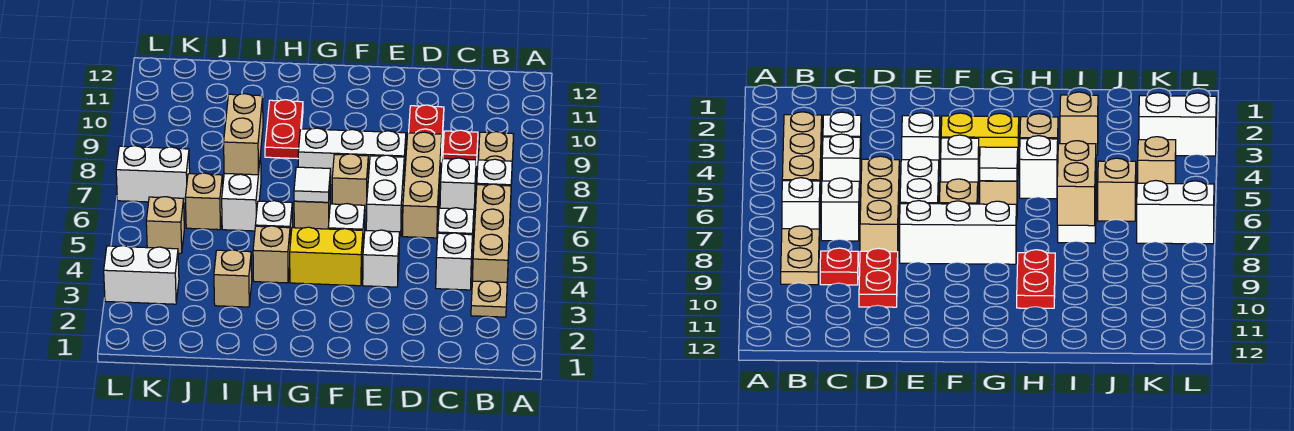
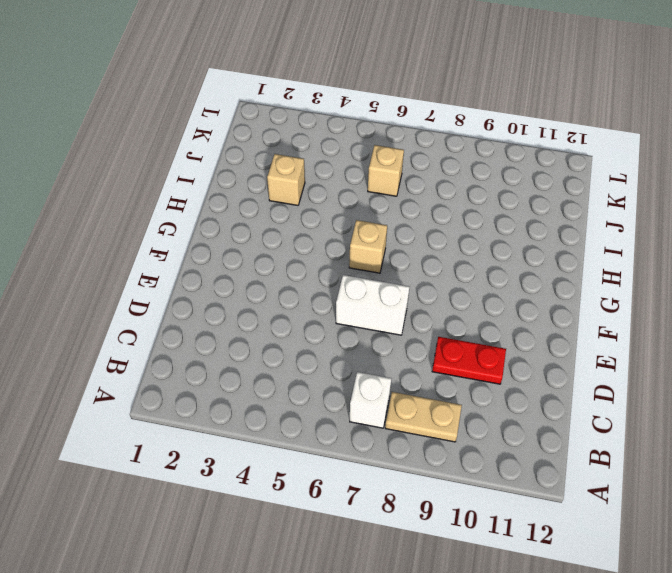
none -> tan 1x1 plate [471,281,507,317]
none -> tan 1x3 brick [473,184,511,283]
none -> white 1x1 brick [436,233,473,290]

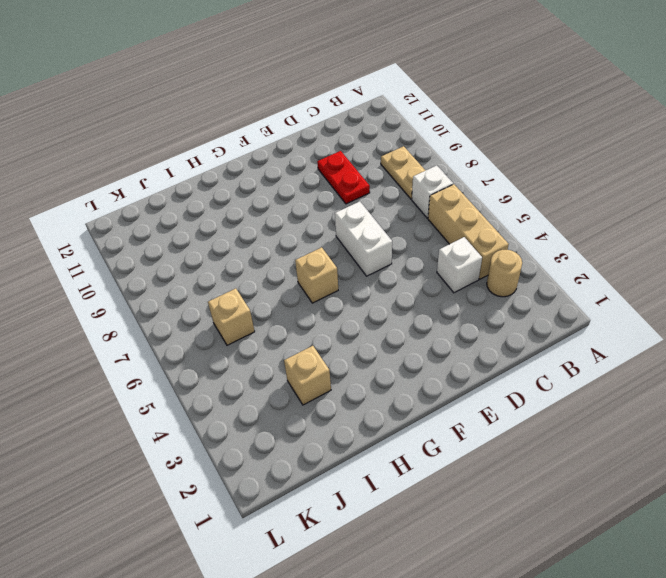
tan 1x1 round brick [487,250,522,297] -> tan 1x1 plate [471,281,507,317]
none -> white 1x1 brick [438,208,474,249]
none -> white 1x1 brick [440,158,476,210]
none -> red 1x1 plate [443,130,478,165]

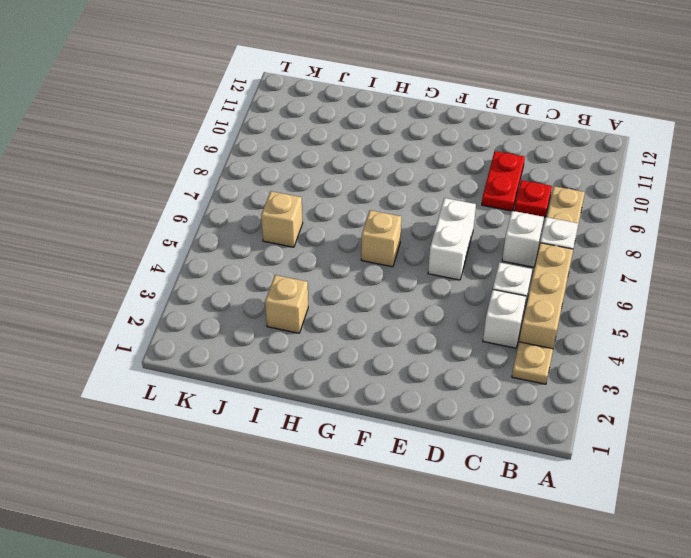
none -> tan 1x3 brick [402,132,442,238]
none -> white 1x1 brick [363,230,399,287]
none -> white 1x3 brick [298,128,406,184]

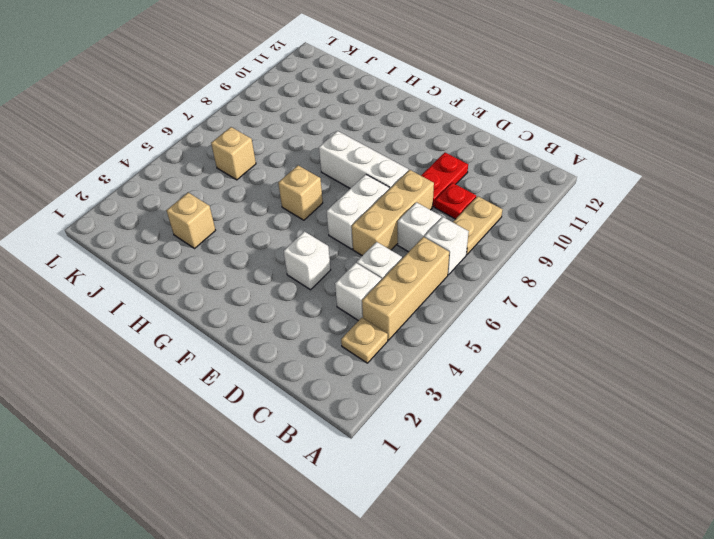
none -> yellow 1x2 brick [290,227,363,286]
none -> white 1x1 brick [328,204,365,248]
none -> tan 1x1 brick [332,154,368,210]

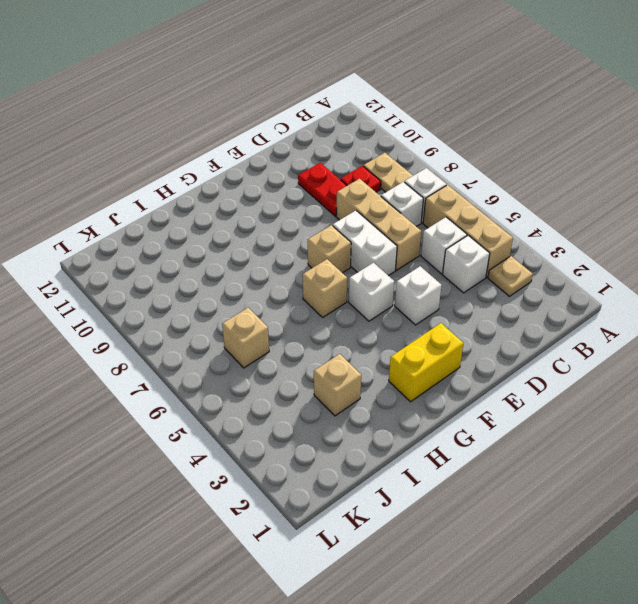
yellow 1x2 brick [389,323,464,402] -> yellow 1x2 brick moved to [290,227,363,286]
none -> white 1x3 brick [298,128,406,184]
none -> tan 1x1 brick [253,226,290,283]
none -> white 1x1 brick [255,201,292,243]

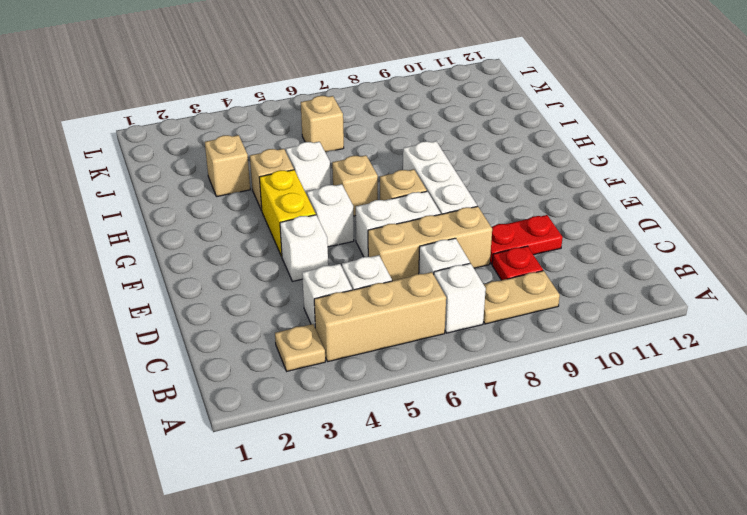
none -> red 1x2 plate [265,100,303,159]
none -> white 1x2 brick [222,154,261,231]
none -> white 1x2 brick [104,246,179,304]

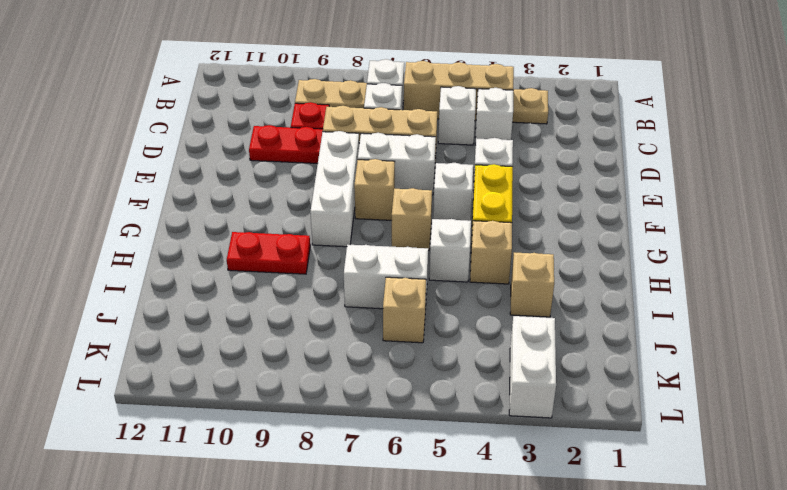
none -> tan 1x1 brick [146,197,184,253]
none -> white 1x2 brick [116,146,190,203]
none -> white 1x1 tile [294,167,331,202]

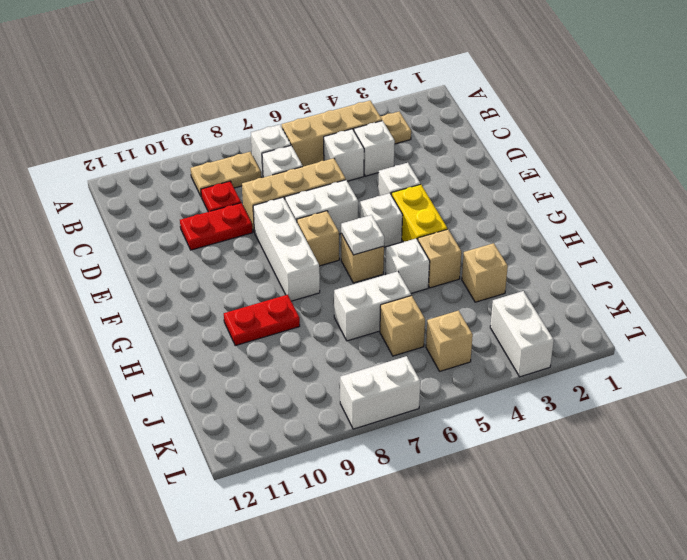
white 1x1 plate [341,215,384,255] -> white 1x1 tile [294,167,331,202]
white 1x2 brick [340,356,420,429] -> white 1x2 brick turned to [116,146,190,203]
none -> tan 1x2 brick [224,94,263,175]

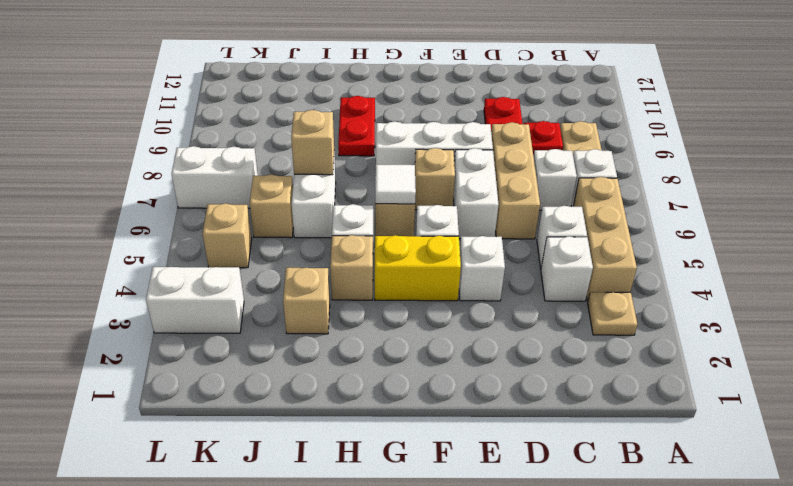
tan 1x1 brick [291,110,334,175] -> tan 1x2 brick [224,94,263,175]

